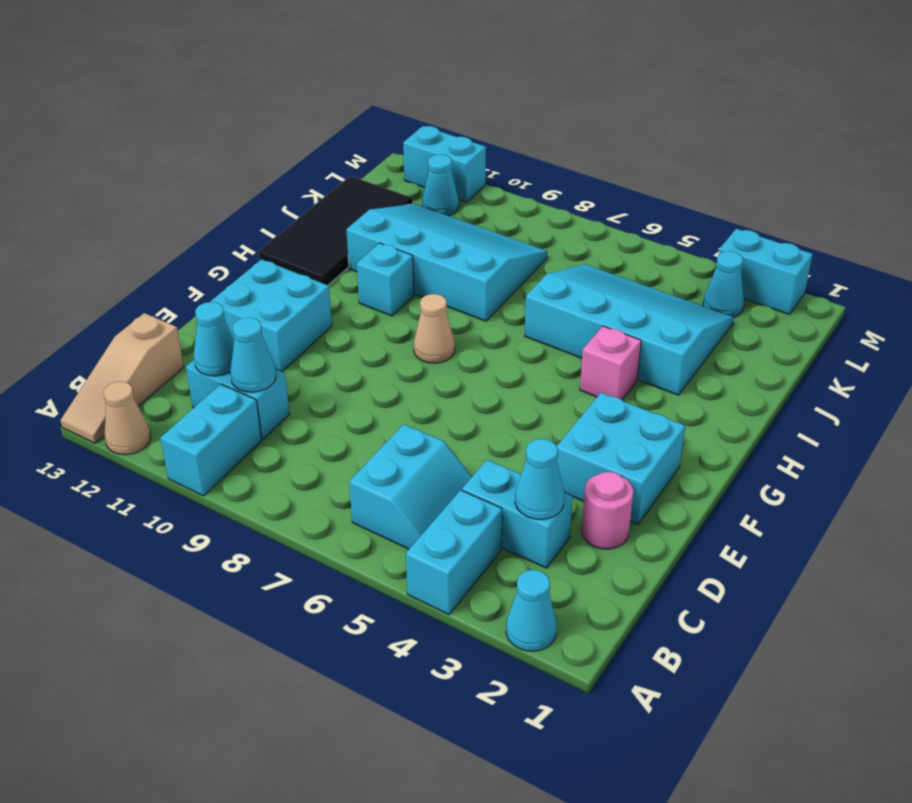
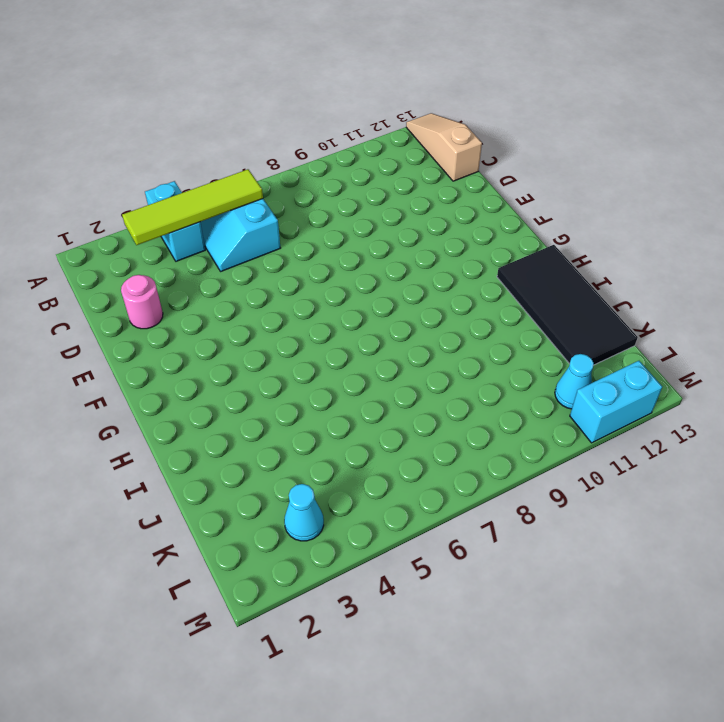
lime 1x4 tile [122,169,263,245] -> none
none -> cyan 1x1 cone [506,570,557,651]
none -> cyan 1x2 brick [160,384,262,496]
none -> tan 1x1 cone [104,381,151,455]

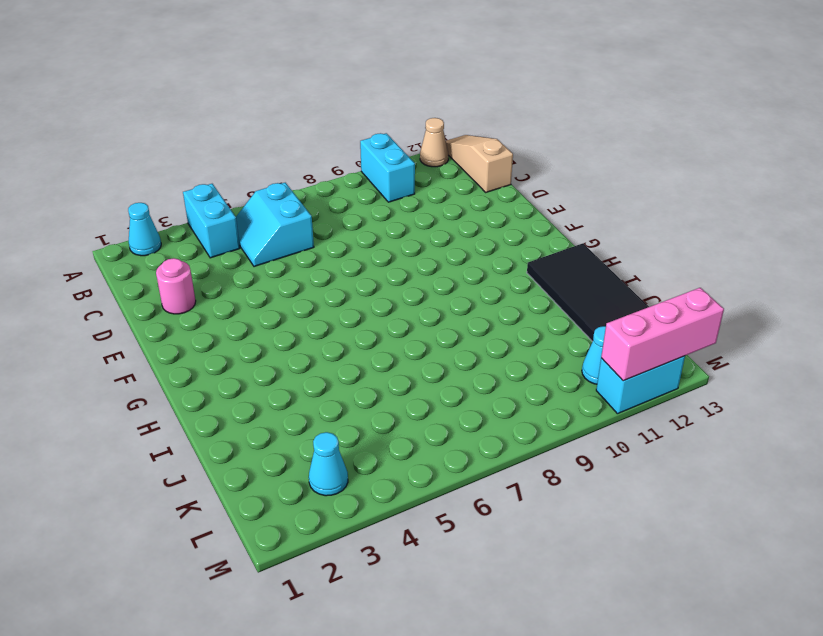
pink 1x3 brick [601,288,724,381] -> none
none -> cyan 1x2 brick [462,460,573,568]
none -> cyan 1x2 brick [186,360,289,439]
none -> cyan 2x2 brick [557,393,685,524]

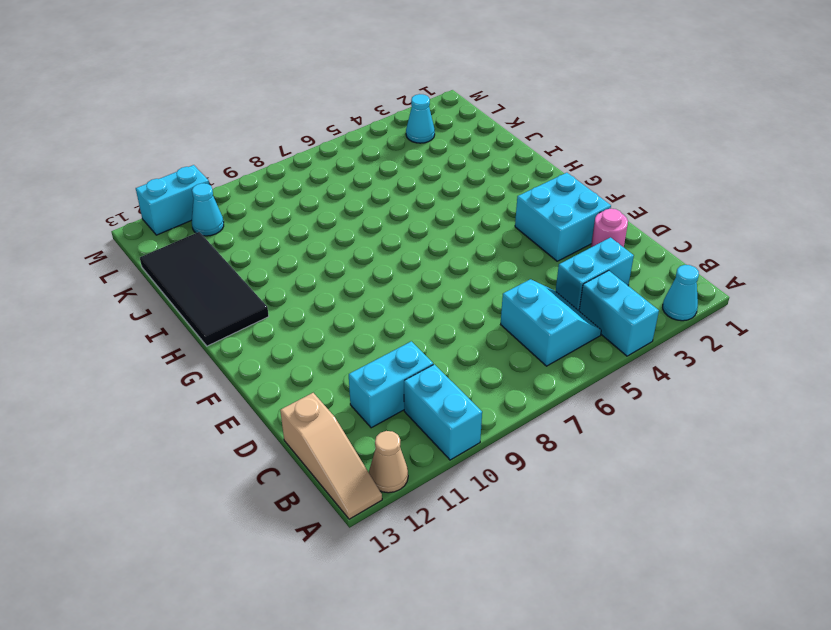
none -> cyan 2x2 brick [210,259,332,372]
none -> tan 1x1 cone [414,294,455,363]
none -> pink 1x1 brick [580,326,641,400]

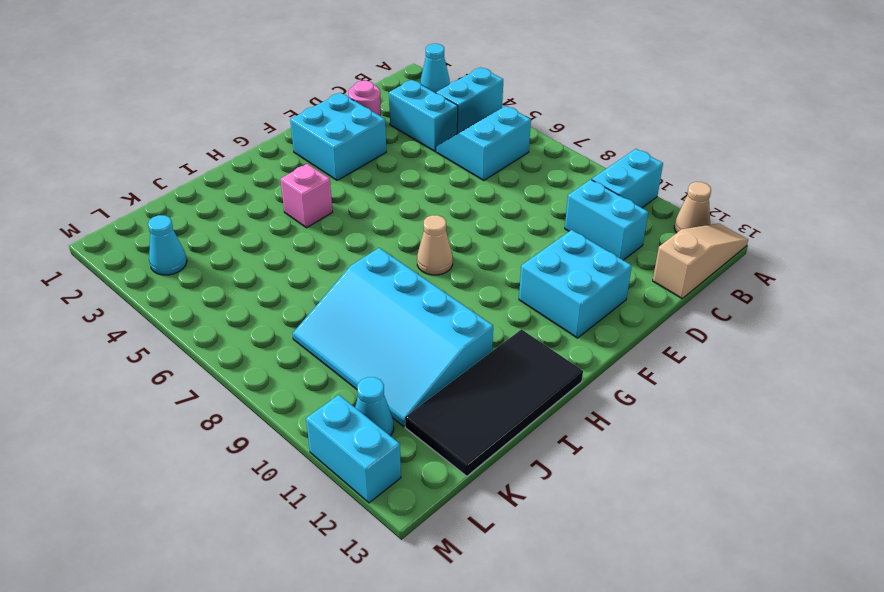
none -> cyan 1x1 brick [357,243,414,316]
none -> cyan 3x4 slope [525,264,734,395]
none -> cyan 1x2 brick [719,229,813,314]

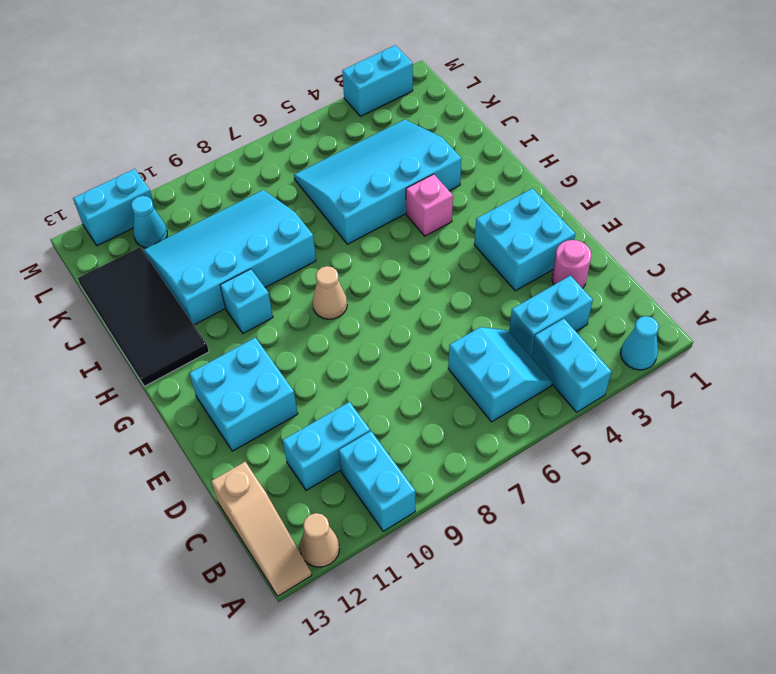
none -> cyan 1x1 cone [703,251,744,317]
none -> cyan 1x1 cone [515,439,564,519]
none -> cyan 1x1 cone [230,317,276,392]

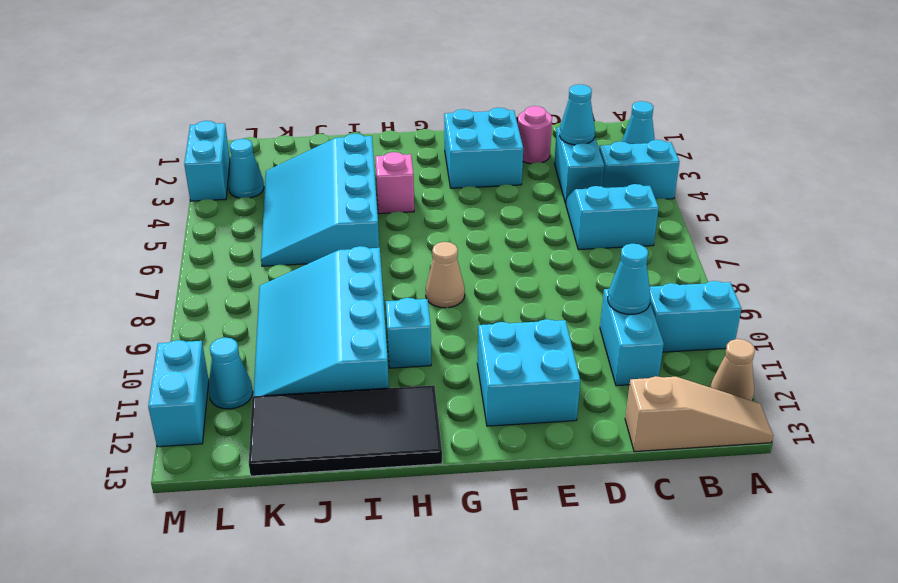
none -> cyan 1x1 cone [194,302,234,376]

